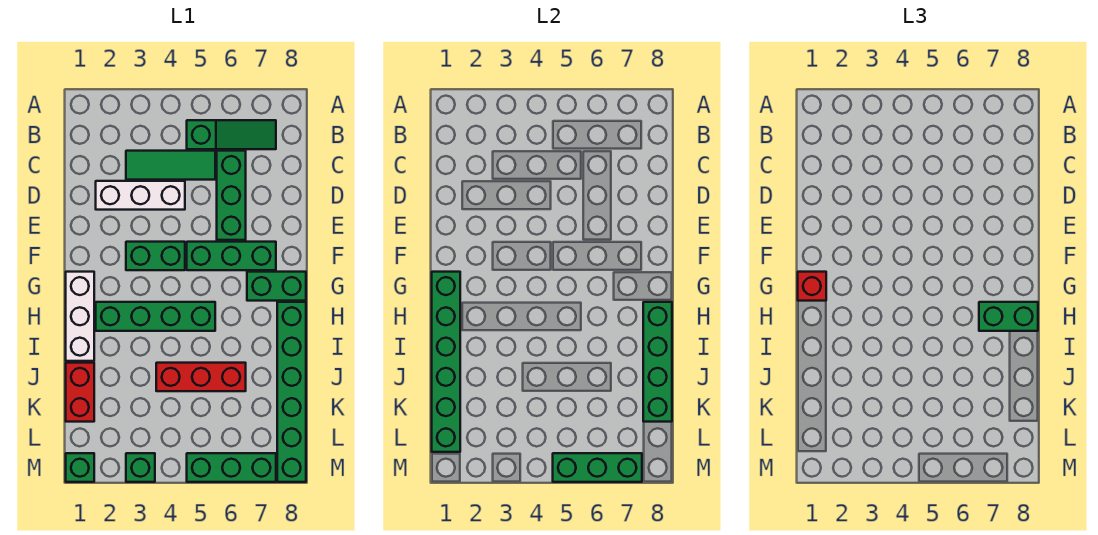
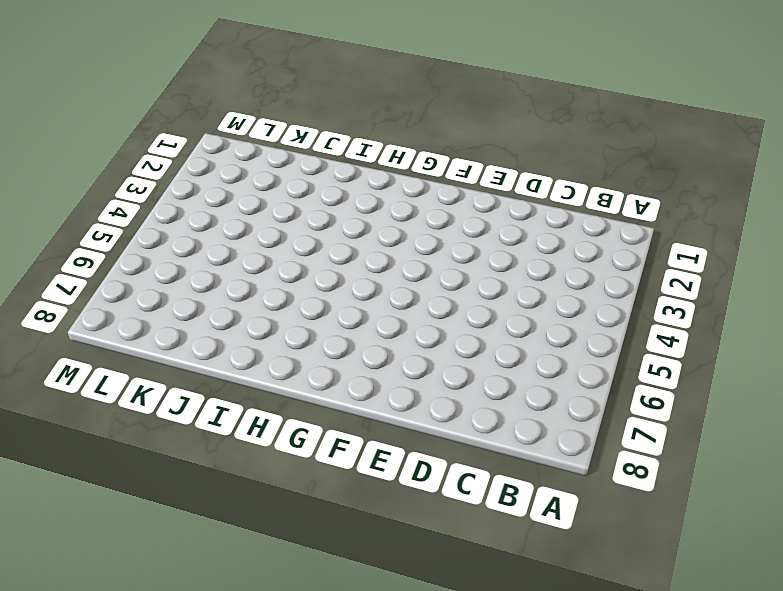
none -> green 1x3 slope [187,120,276,149]
none -> green 1x3 tile [126,151,215,180]
none -> green 1x3 brick [217,151,246,240]

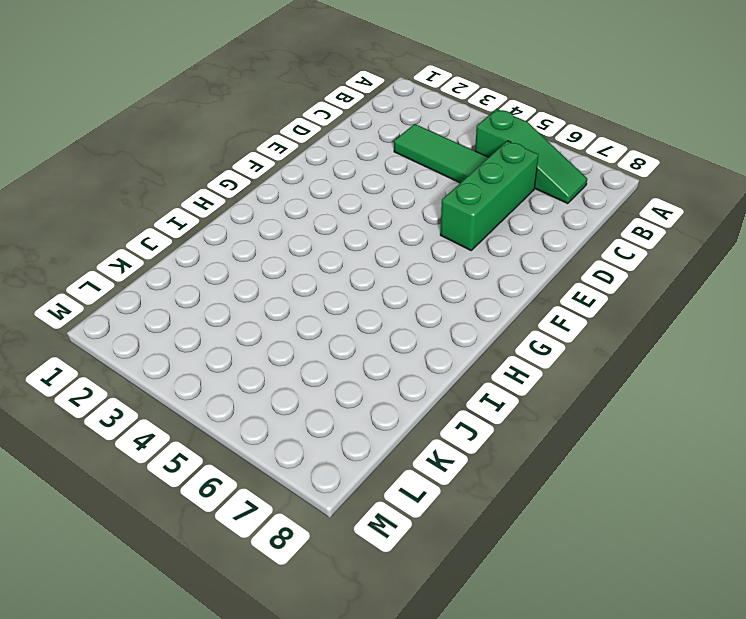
none -> white 1x3 brick [96,181,185,210]
none -> green 1x2 brick [126,242,185,270]
none -> green 1x3 brick [187,242,276,270]

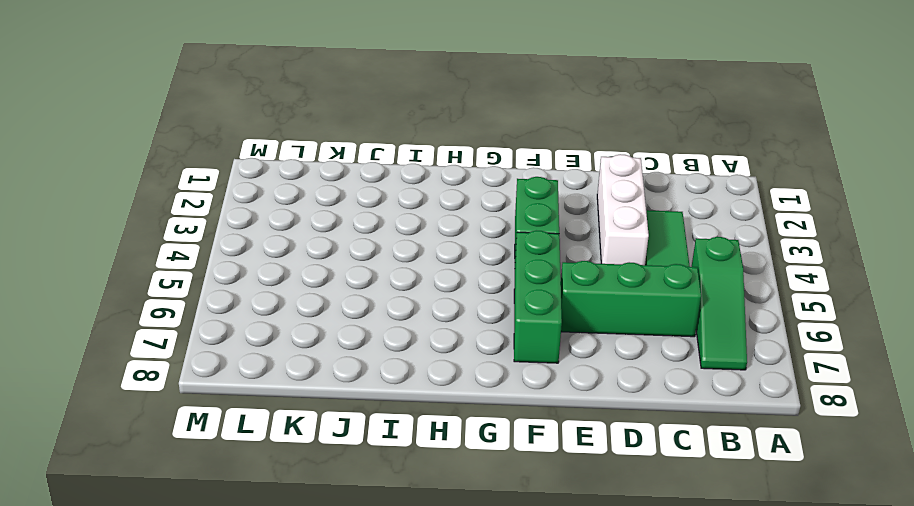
none -> white 1x3 brick [66,272,94,361]
none -> green 1x2 brick [247,272,306,301]
none -> green 1x4 brick [96,302,215,331]

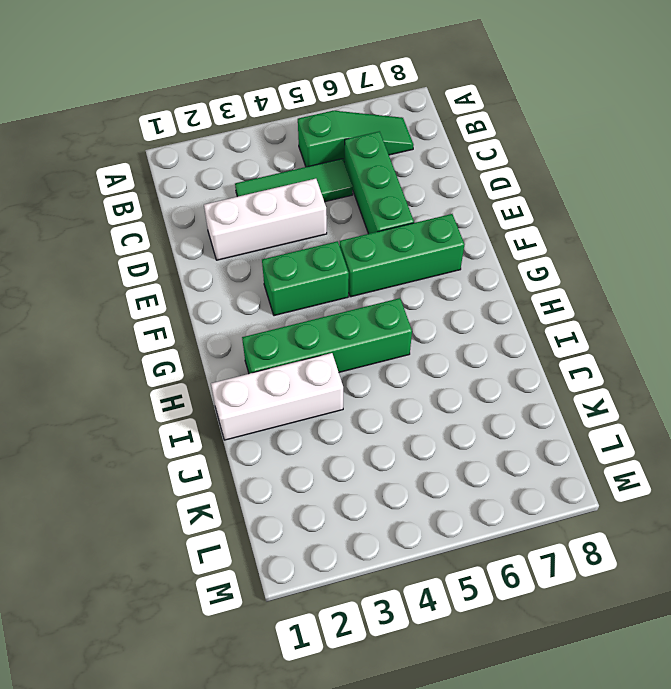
white 1x3 brick [211,353,343,440] -> white 1x3 brick turned to [66,272,94,361]
none -> green 1x2 brick [247,272,306,301]
none -> green 1x6 brick [277,302,306,482]
none -> red 1x2 brick [66,363,94,422]

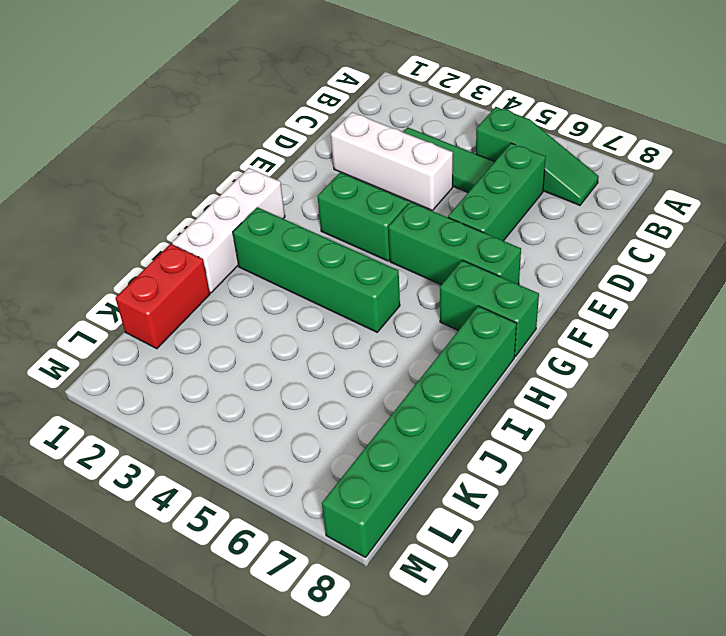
none -> red 1x3 brick [156,363,246,391]
none -> green 1x1 brick [66,453,94,482]
none -> green 1x1 brick [126,453,155,482]

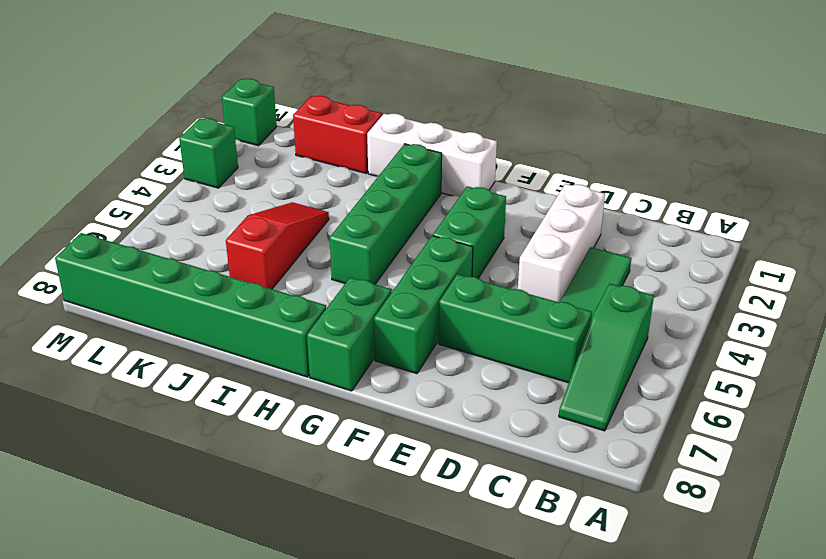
red 1x3 slope [226,202,329,289] -> red 1x3 brick [156,363,246,391]
none -> green 1x3 brick [187,453,276,482]
none -> green 1x6 brick [432,272,460,452]
none -> green 1x4 brick [643,302,672,422]

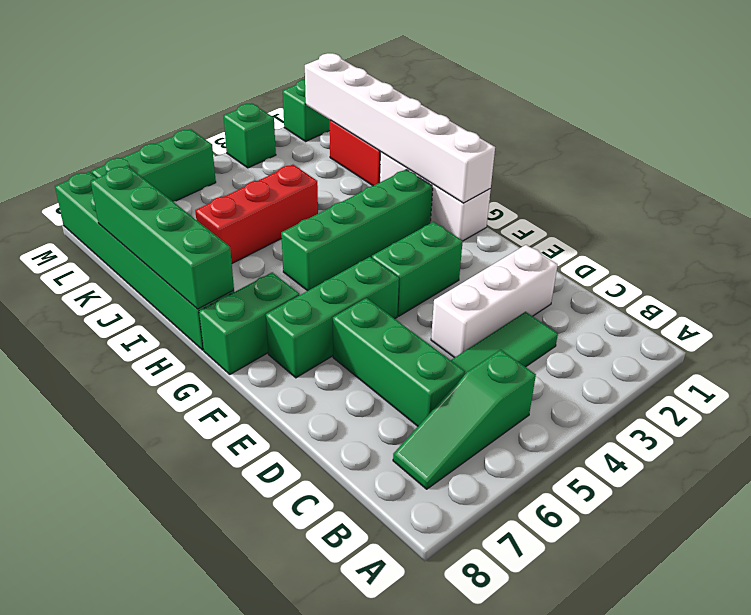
white 1x6 brick [305,53,495,203] -> green 1x6 brick [432,272,460,452]
none -> green 1x3 brick [553,453,642,482]
none -> red 1x1 brick [798,272,826,301]
none -> green 1x2 brick [979,302,1038,331]

